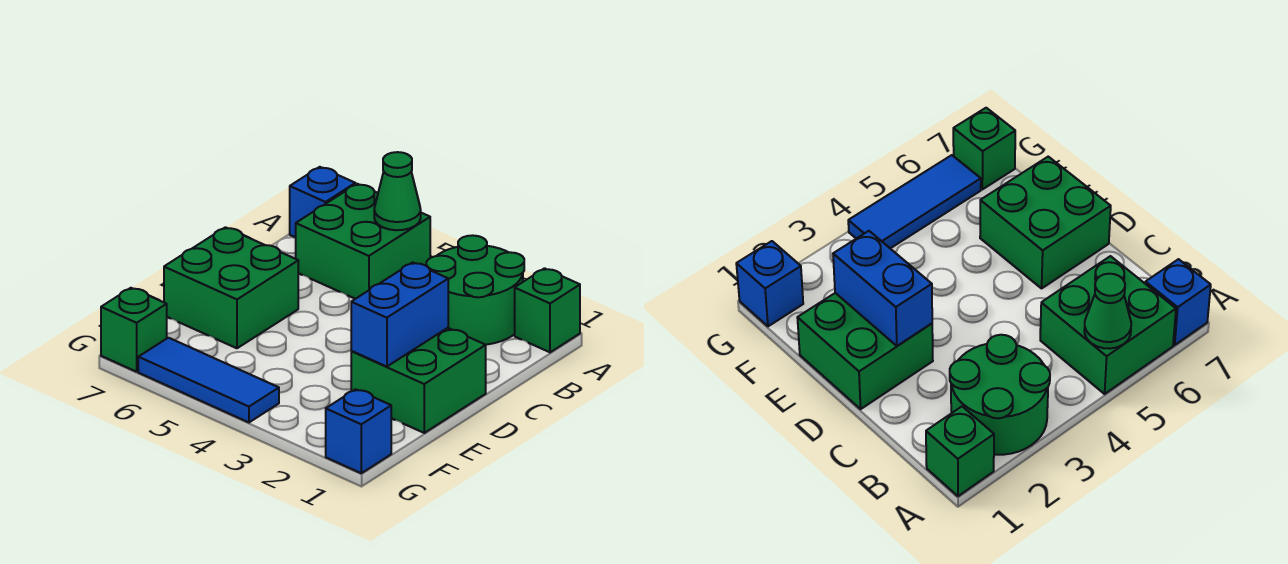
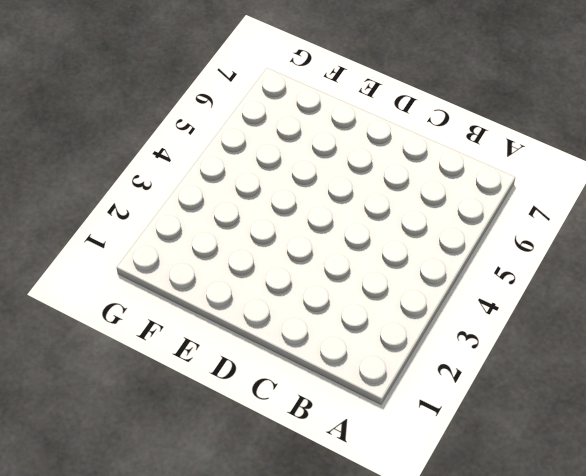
none -> green 1x1 brick [515,268,580,352]
none -> green 2x2 round brick [426,235,524,345]

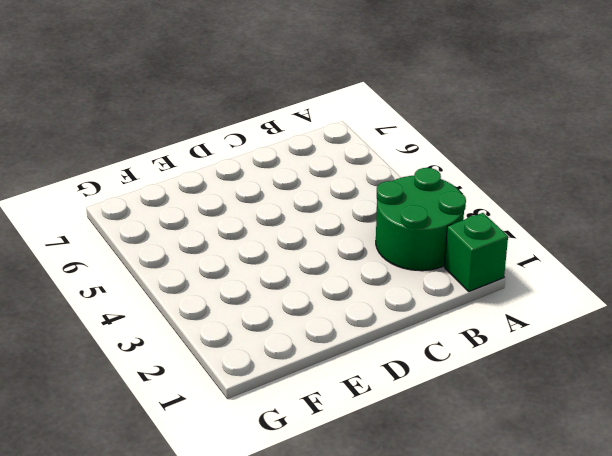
none -> green 2x2 brick [296,184,430,299]
none -> blue 1x1 brick [290,167,355,238]

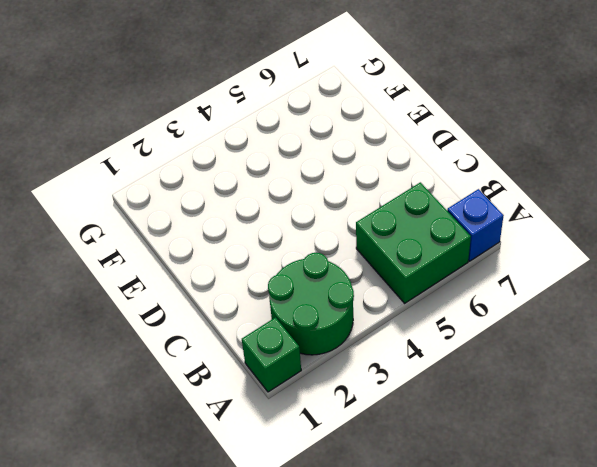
none -> green 2x2 brick [351,328,486,433]
none -> green 2x2 brick [164,227,298,348]

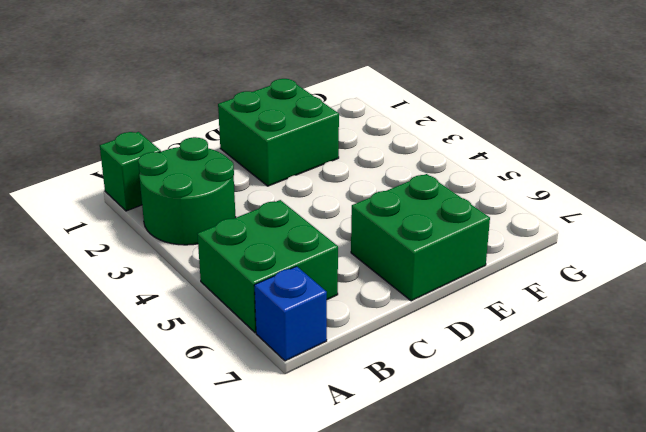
none -> blue 1x1 brick [326,389,391,473]
none -> blue 1x3 tile [138,338,279,422]

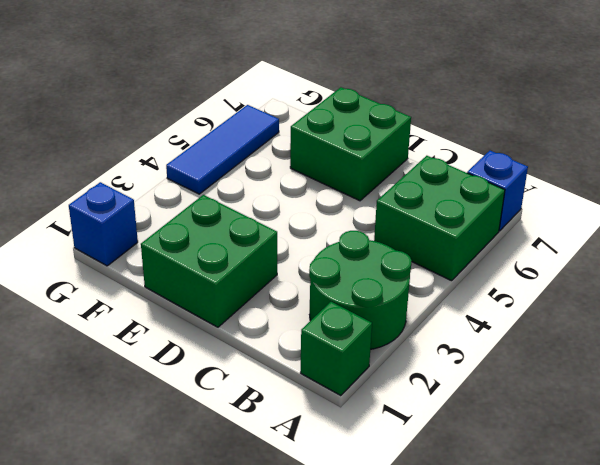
none -> green 1x1 brick [101,288,167,372]
none -> green 1x1 cone [374,152,421,230]

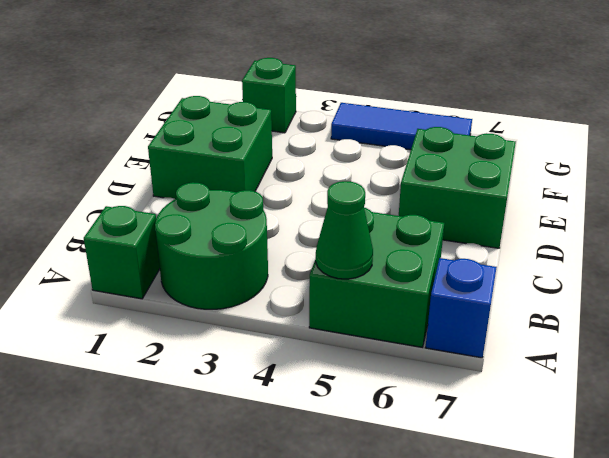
green 1x1 brick [242,58,296,133] -> green 1x1 brick moved to [101,288,167,372]
none -> blue 1x1 brick [326,389,391,473]
none -> blue 1x2 brick [351,262,448,367]

